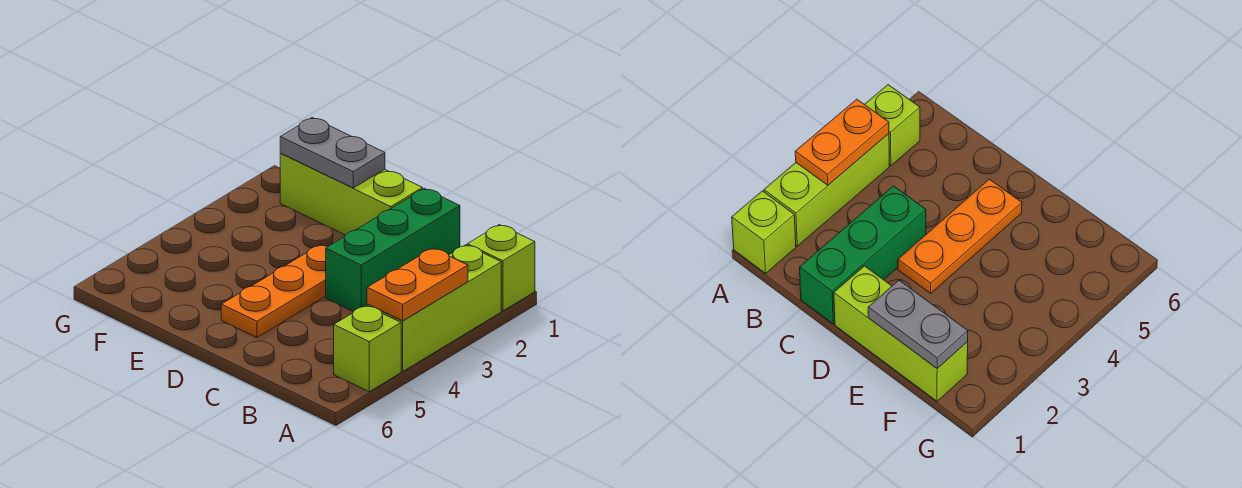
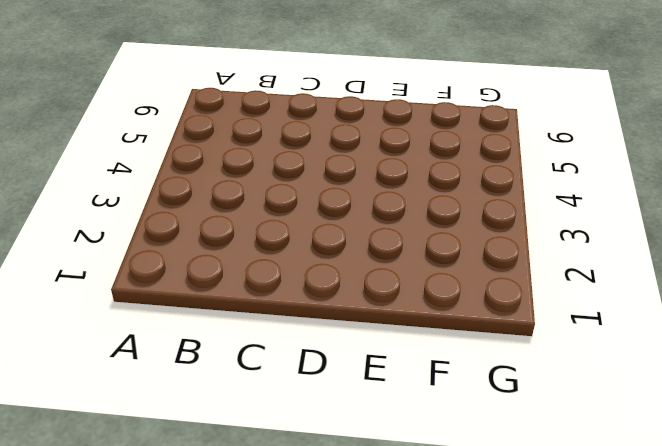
none -> lime 1x1 brick [467,225,535,311]
none -> lime 1x3 brick [367,245,501,371]

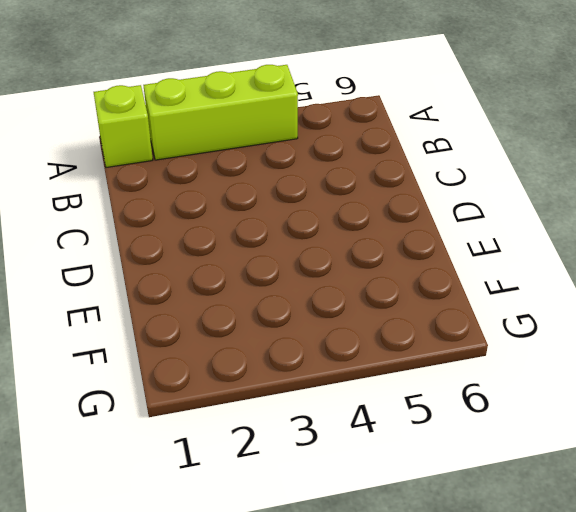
none -> lime 1x1 brick [334,305,401,392]
none -> green 1x3 brick [326,189,460,312]

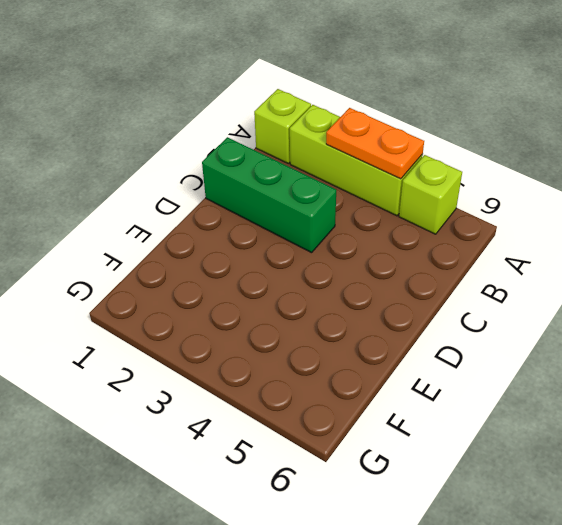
none -> lime 1x3 brick [280,154,423,235]
none -> orange 1x3 plate [221,245,328,338]

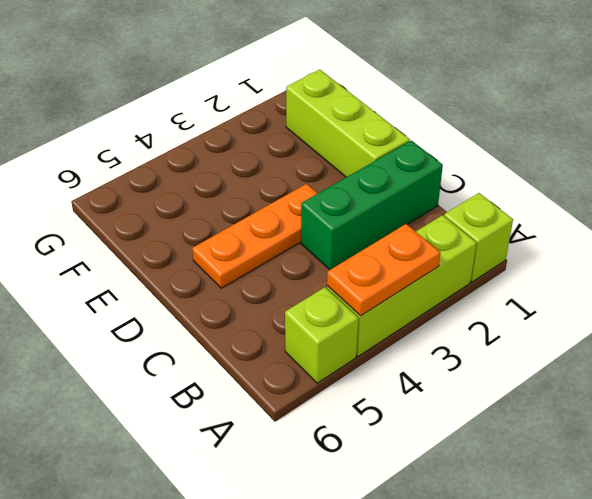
none -> grey 1x2 plate [280,118,385,188]

